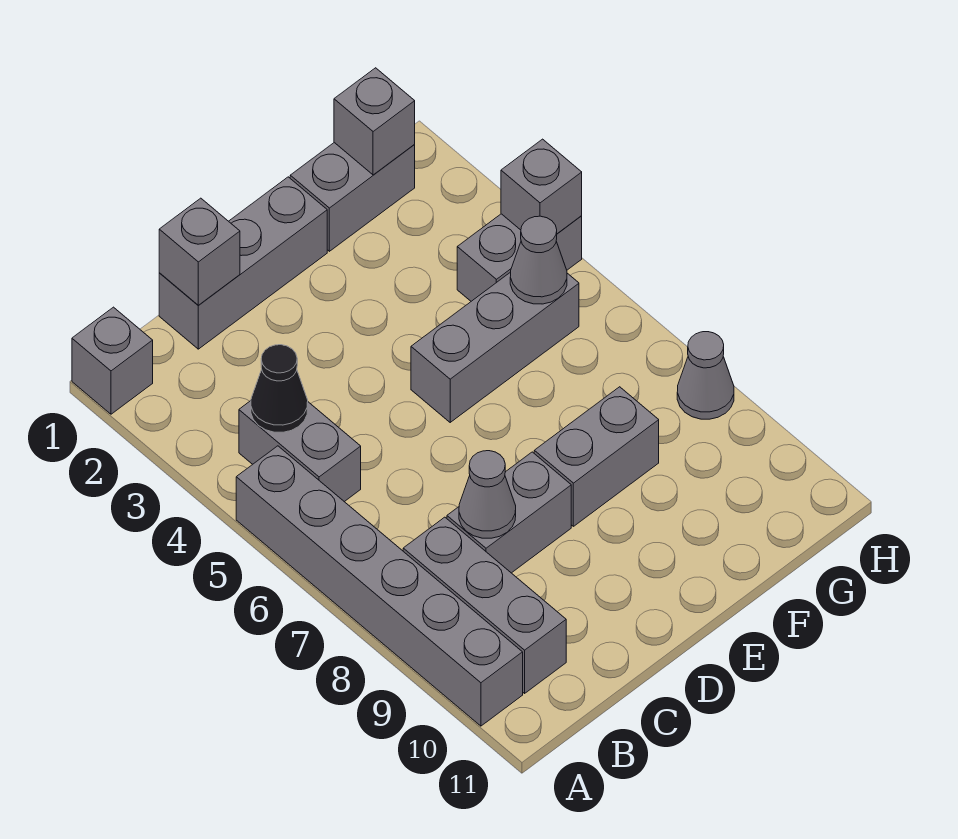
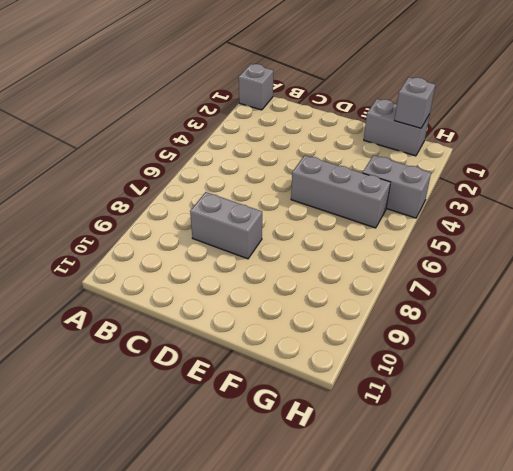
none -> grey 1x6 brick [236,446,523,726]
none -> grey 1x2 brick [239,401,361,502]
none -> grey 1x3 brick [403,517,566,693]

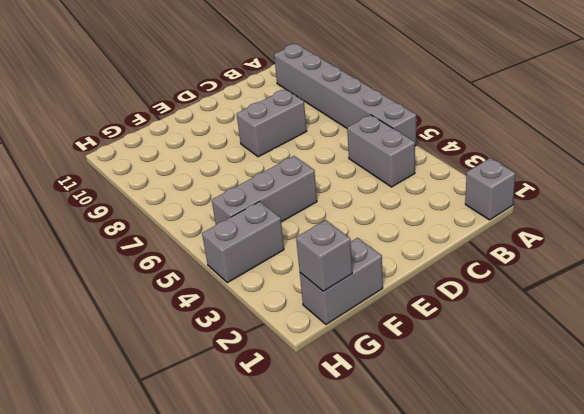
none -> grey 1x3 brick [403,517,566,693]
none -> grey 1x3 brick [159,177,327,349]
none -> grey 1x2 brick [534,387,659,526]

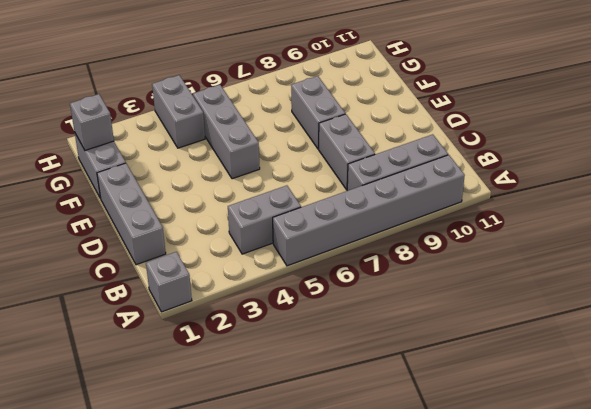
none -> grey 1x1 cone [677,332,734,419]
none -> black 1x1 cone [251,345,308,432]
none -> grey 1x1 brick [159,198,240,305]

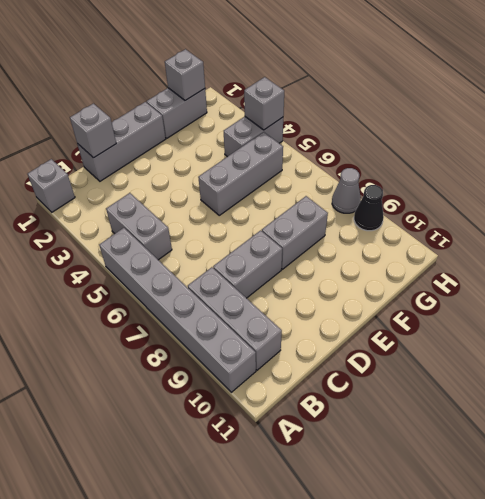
black 1x1 cone [354,185,384,231] -> black 1x1 cone moved to [251,345,308,432]
none -> grey 1x1 cone [459,451,516,538]
none -> grey 1x1 cone [510,216,567,304]

